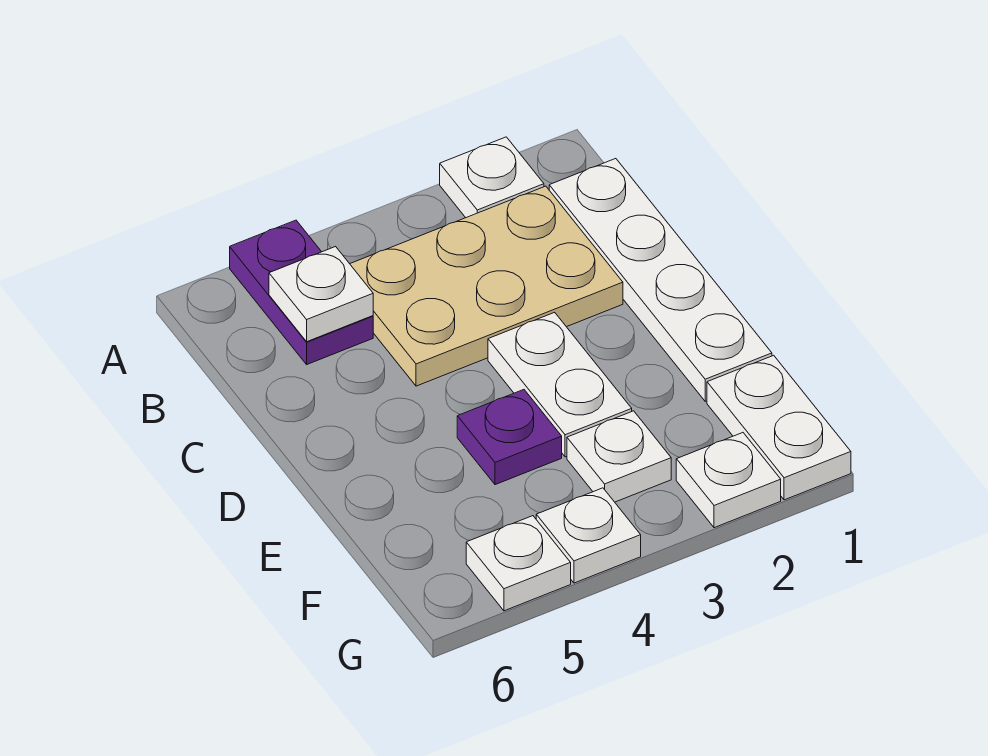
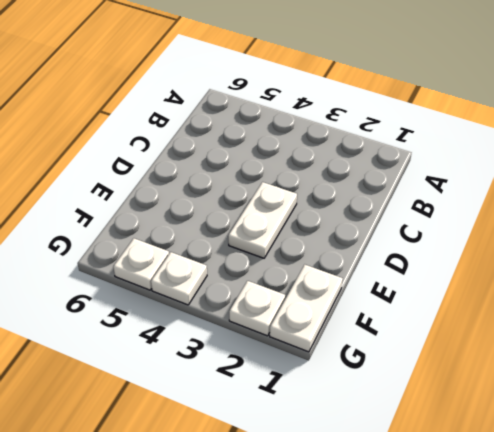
none -> white 1x1 plate [440,137,544,218]
none -> purple 1x2 plate [230,220,373,364]
none -> white 1x4 plate [549,159,772,401]

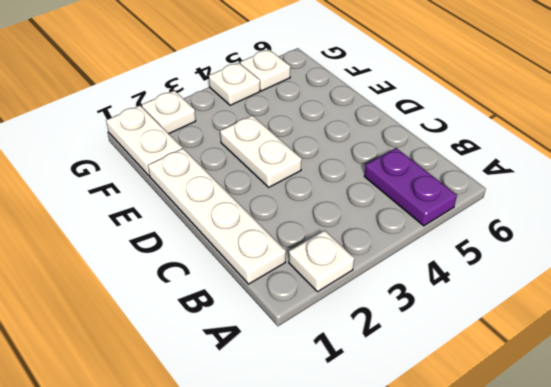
none -> tan 2x3 plate [350,186,623,386]
none -> purple 1x1 plate [457,390,562,485]
none -> white 1x1 plate [567,411,671,502]

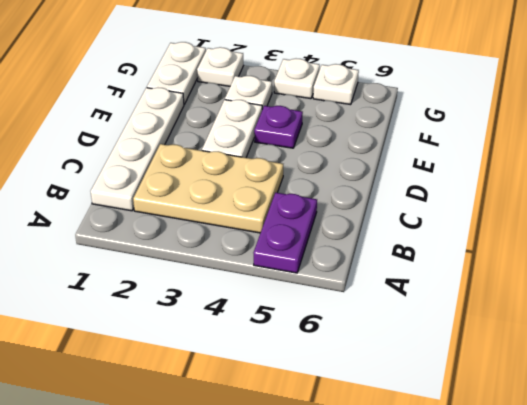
none -> white 1x1 plate [440,137,544,218]
none -> white 1x1 plate [269,247,373,342]

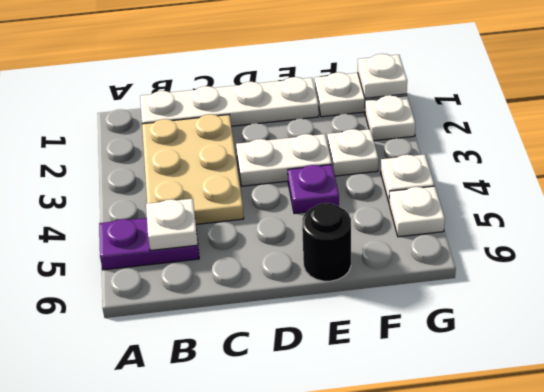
black 1x1 round brick [302,203,351,281] -> none
white 1x1 plate [358,54,407,98] -> white 1x1 plate moved to [440,137,544,218]

